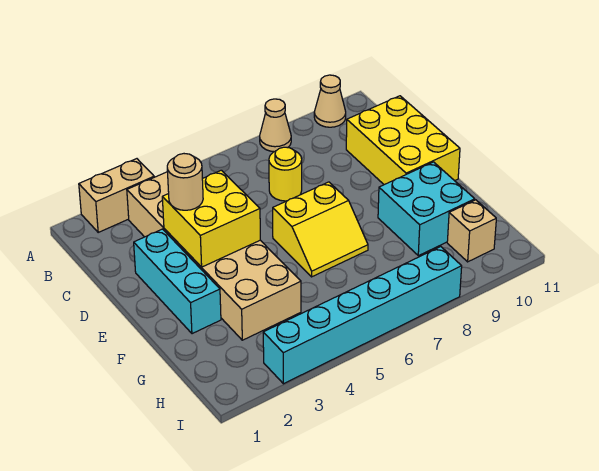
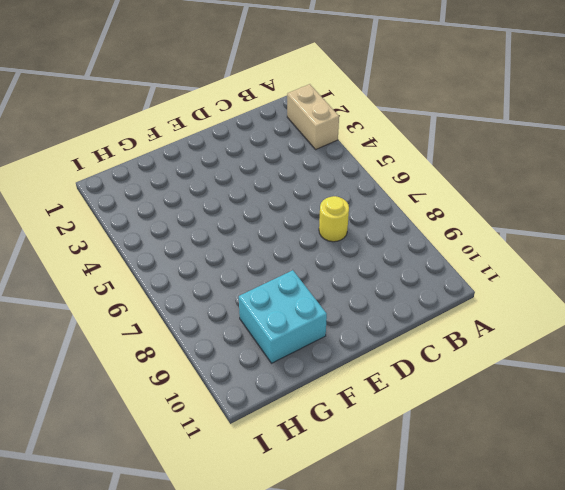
none -> tan 1x1 cone [260,99,291,152]
none -> tan 1x1 cone [314,75,346,127]
none -> tan 2x6 brick [127,172,301,340]

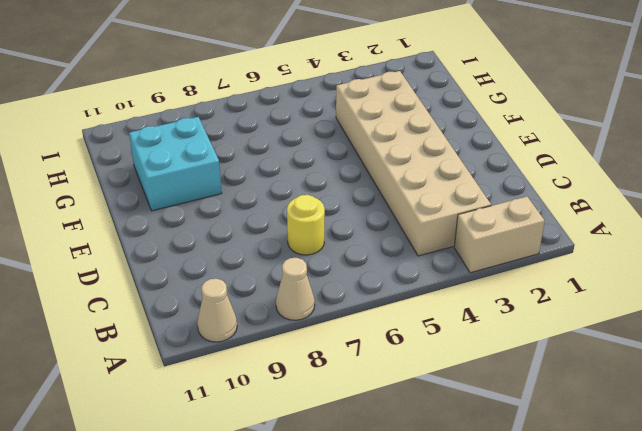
none -> yellow 2x3 brick [346,96,460,185]
none -> cyan 1x3 brick [134,229,221,334]
none -> yellow 2x2 slope [273,182,368,277]

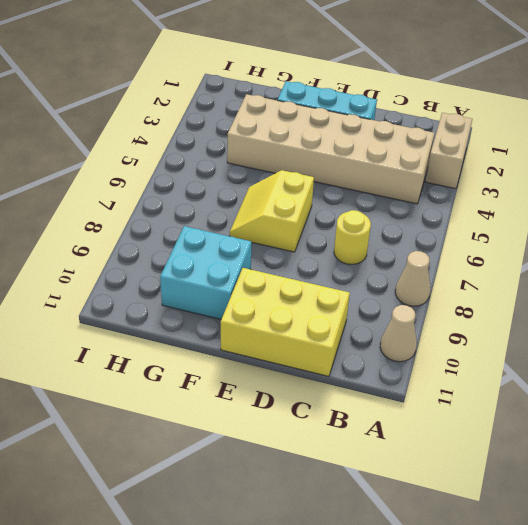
none -> tan 1x1 brick [447,200,496,262]
none -> cyan 1x6 brick [263,247,462,384]
none -> yellow 2x2 brick [162,170,260,267]

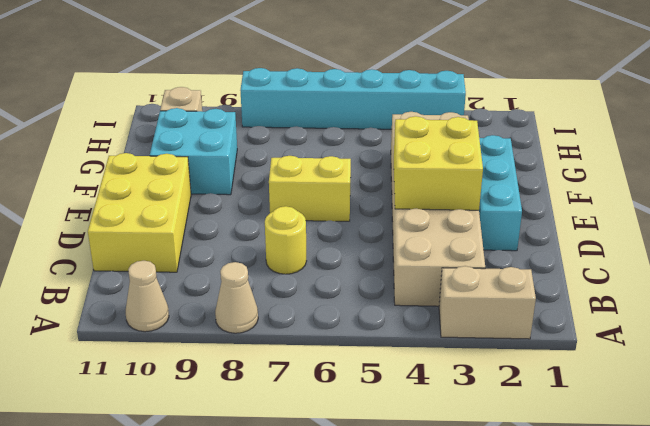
none -> tan 1x1 round brick [167,154,203,210]

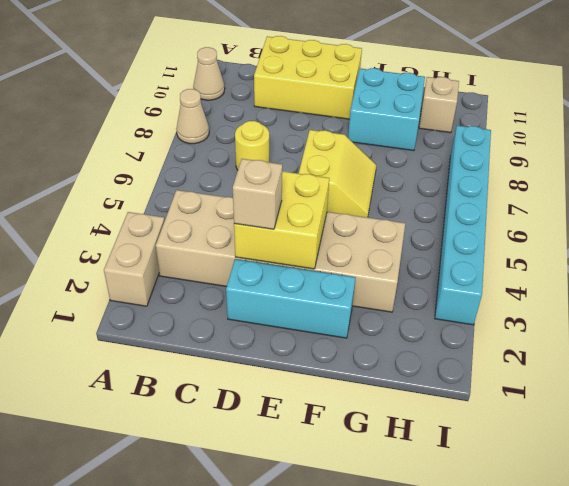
tan 1x1 brick [233,159,282,229] -> tan 1x1 round brick [167,154,203,210]

